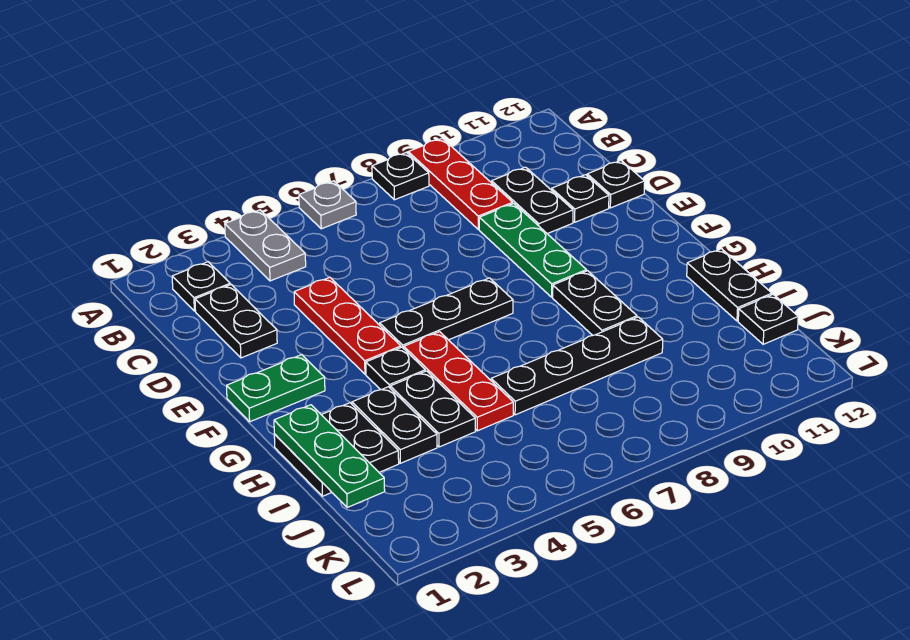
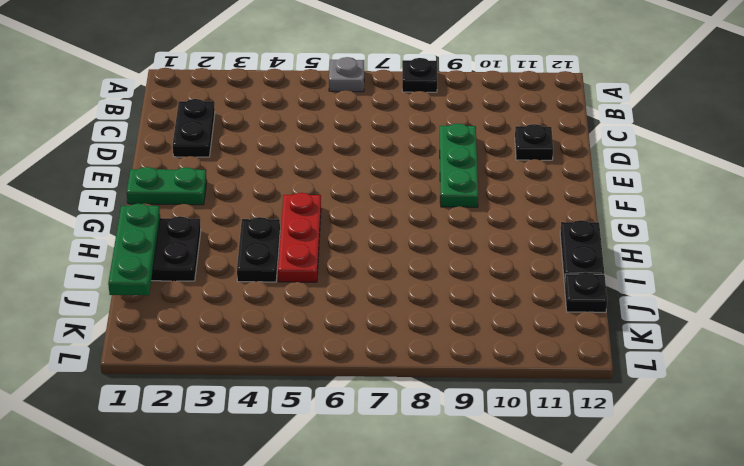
none -> grey 1x2 plate [225,210,306,281]
none -> red 1x3 plate [408,138,513,229]
none -> black 1x1 plate [172,262,230,311]

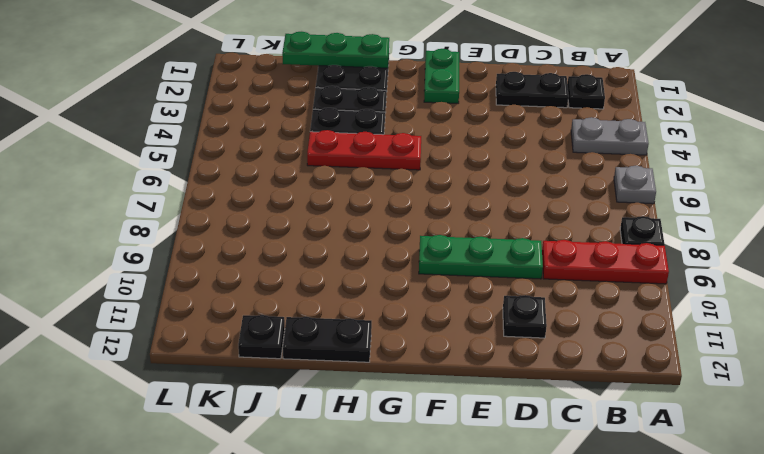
none -> black 1x2 plate [492,167,573,234]
none -> red 1x3 plate [294,277,401,374]
none -> black 1x1 plate [587,161,645,208]

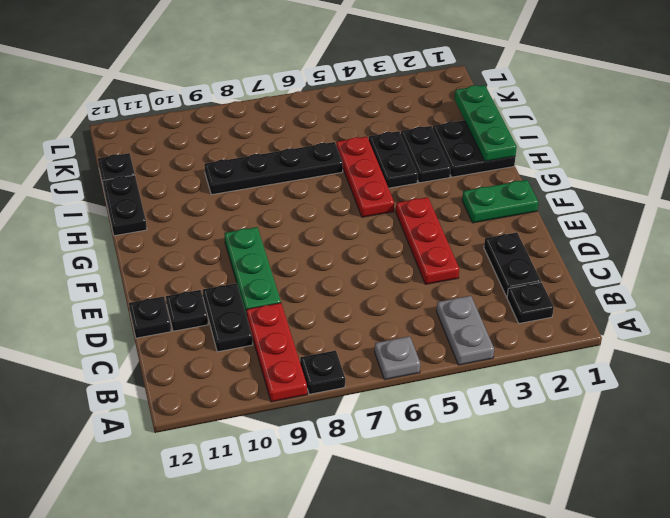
none -> black 1x3 plate [380,278,513,349]
none -> black 1x1 plate [366,347,425,390]
none -> black 1x2 plate [553,271,637,335]

